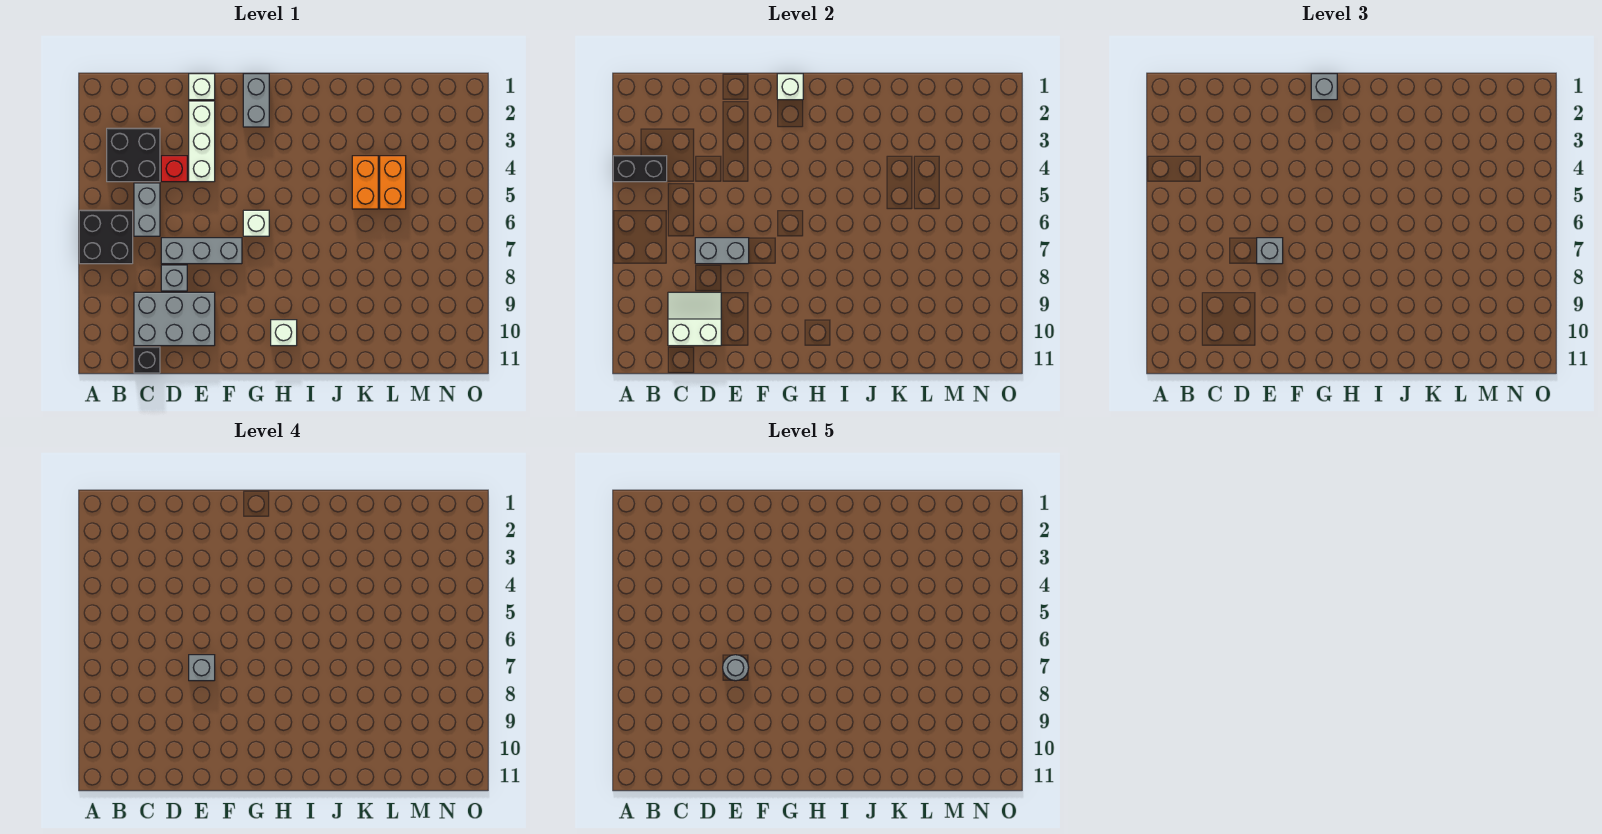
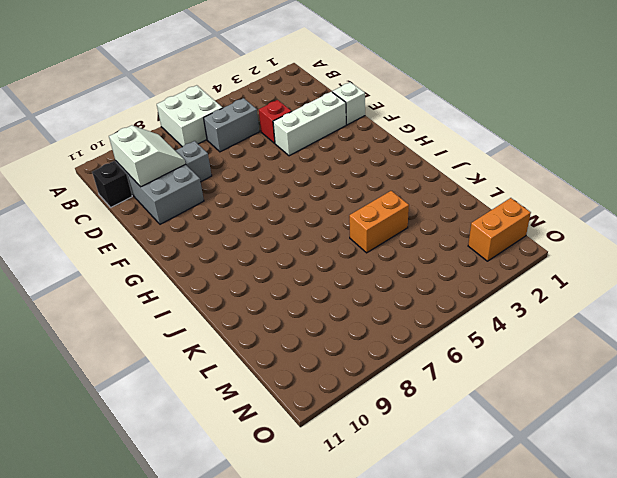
white 2x2 brick [157,85,222,147] -> black 2x2 brick [79,210,133,264]
orange 1x2 brick [468,198,531,261] -> orange 1x2 brick moved to [380,156,406,209]
none -> black 2x2 brick [107,128,160,182]
none -> grey 1x3 brick [161,238,242,264]
none -> grey 1x2 brick [243,74,269,127]

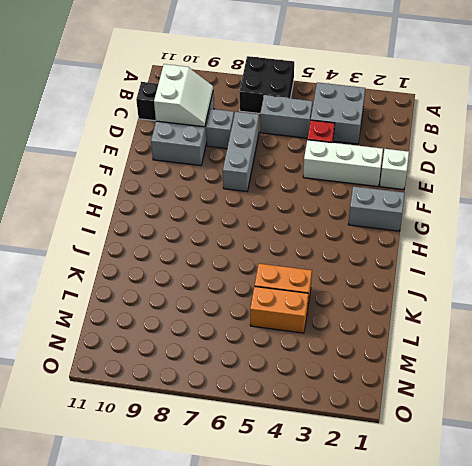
grey 2x2 brick [311,82,365,144] -> black 2x2 brick [107,128,160,182]
none -> white 1x1 brick [243,210,269,236]
none -> white 1x1 brick [271,320,297,346]
none -> black 1x2 brick [613,156,667,182]

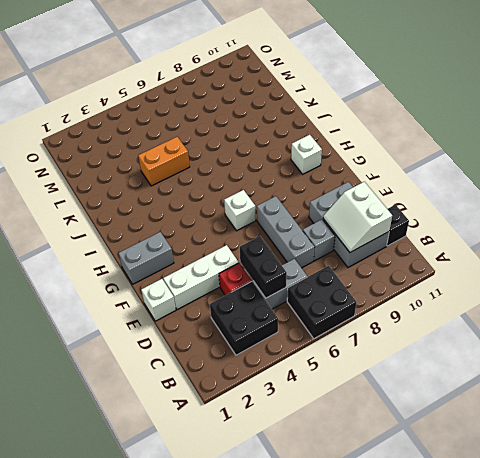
black 1x2 brick [240,236,287,298] -> black 1x2 brick moved to [613,156,667,182]
none -> orange 1x2 brick [380,156,406,209]
none -> grey 1x2 brick [695,238,749,264]
none -> white 1x1 brick [777,74,803,100]

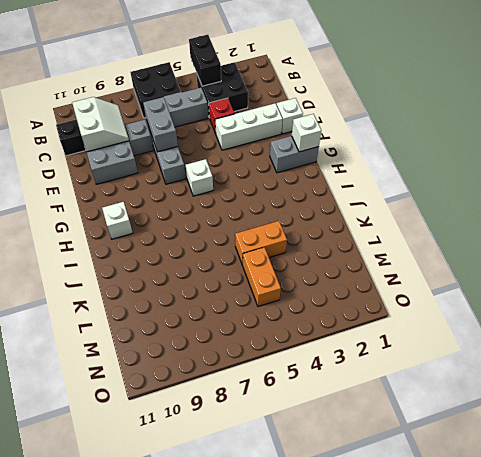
orange 1x2 brick [243,247,281,306] -> orange 1x2 brick turned to [380,156,406,209]
none -> grey 1x1 brick [1257,238,1283,264]
none -> grey 1x1 brick [1311,74,1337,100]
none -> grey 1x1 brick [189,655,215,681]

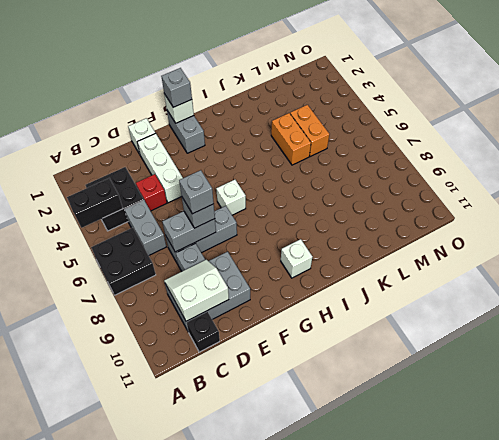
none -> grey 1x1 round brick [723,655,749,681]

